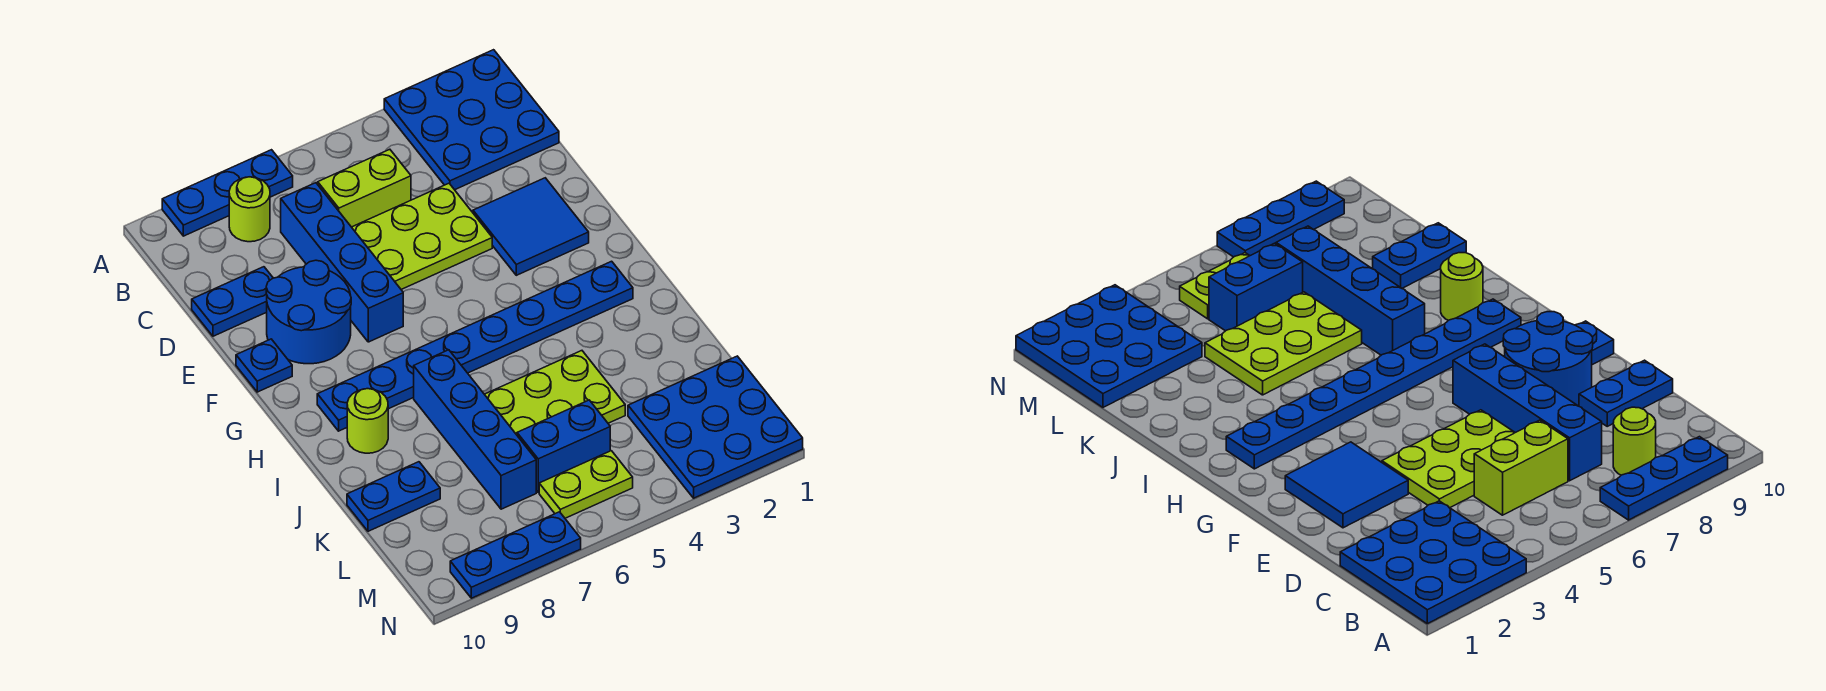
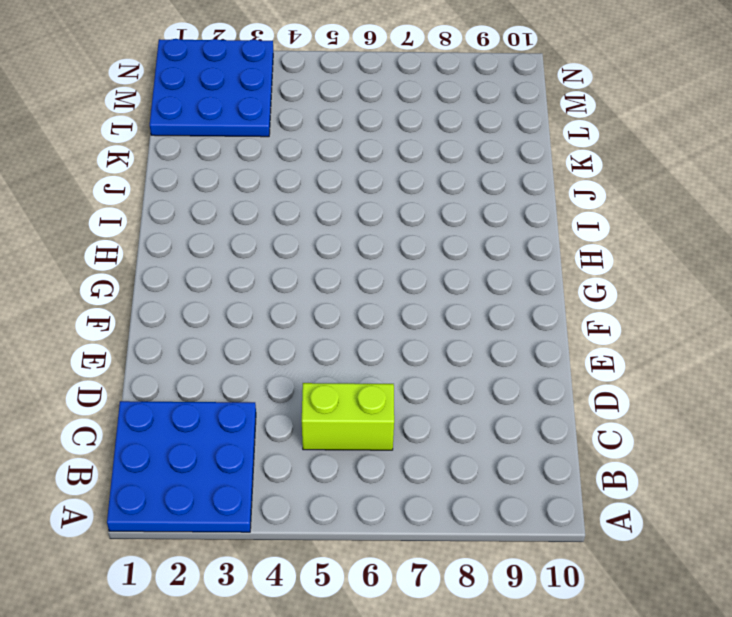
none -> blue 1x3 plate [162,150,293,236]
none -> lime 1x1 round brick [229,177,270,242]
none -> blue 1x4 brick [281,183,403,342]

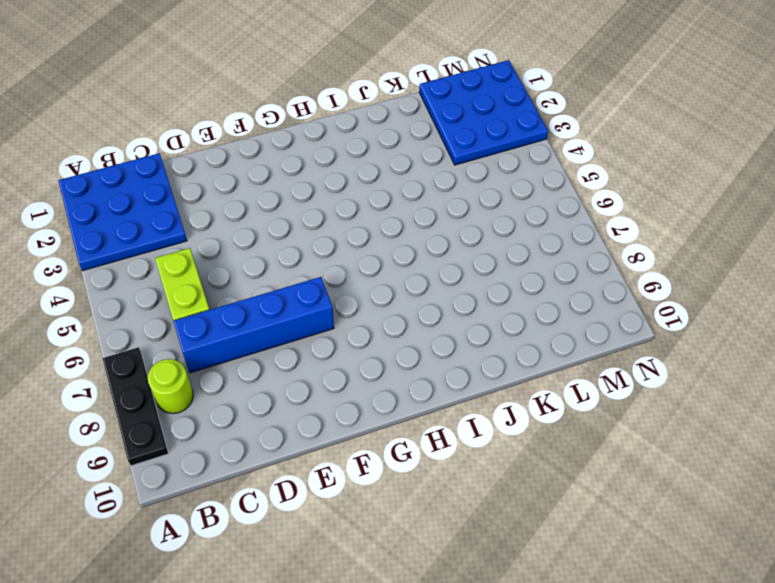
black 1x3 plate [102,347,168,466] -> blue 1x3 plate [162,150,293,236]
none -> lime 2x3 plate [352,183,492,289]
none -> blue 1x2 plate [192,267,273,336]
none -> blue 2x2 tile [473,178,589,275]

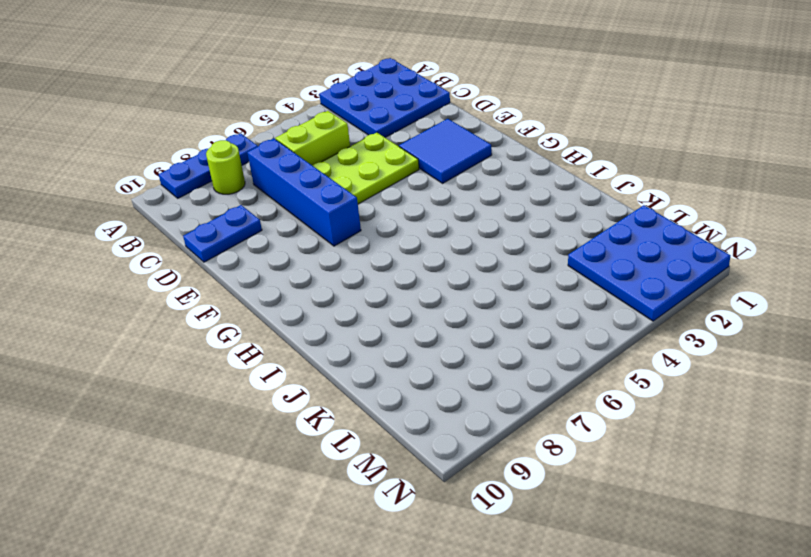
none -> blue 2x2 round brick [266,260,351,364]
none -> blue 1x1 plate [236,339,292,392]
none -> blue 1x8 plate [317,261,633,431]

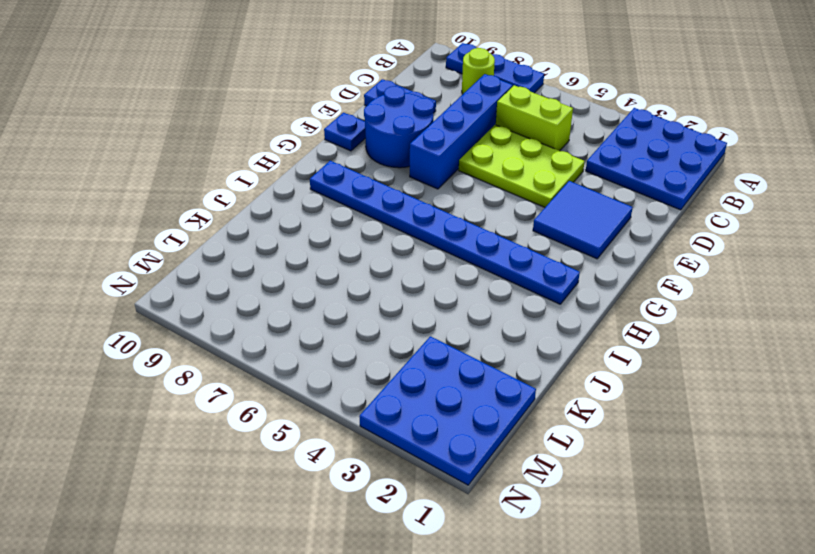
none -> blue 1x4 brick [414,350,536,509]
none -> lime 1x1 round brick [347,389,388,453]
none -> lime 2x3 plate [484,351,625,435]

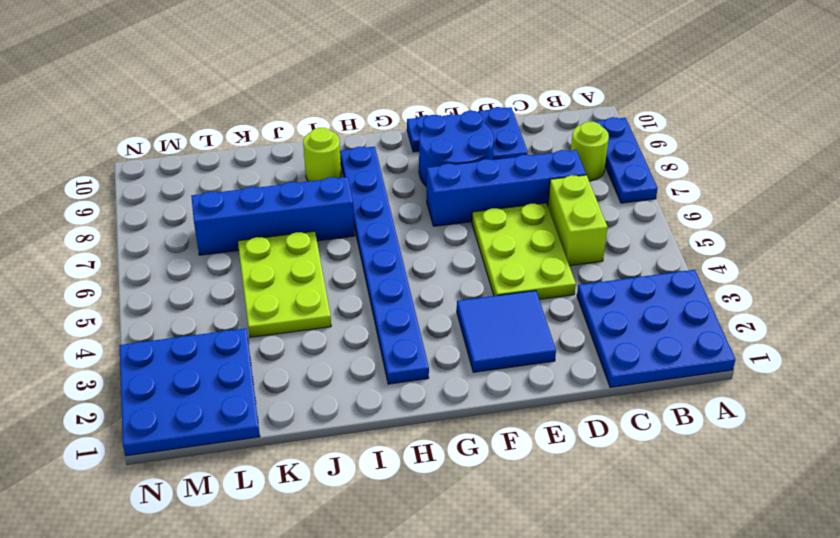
none -> blue 1x2 plate [347,462,440,531]
none -> blue 1x2 brick [517,400,610,492]
none -> lime 1x2 plate [539,451,633,518]

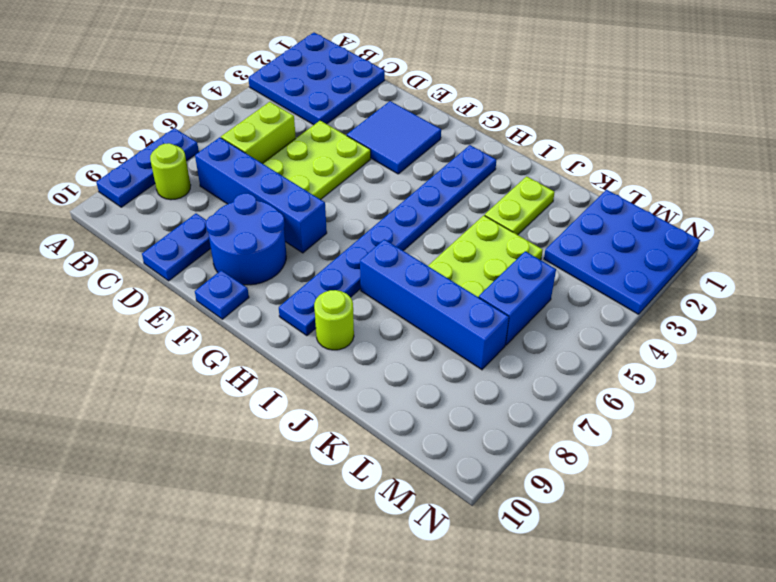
lime 1x2 plate [485,176,555,235] -> lime 1x2 plate moved to [539,451,633,518]
none -> blue 1x2 plate [347,462,440,531]
none -> blue 1x3 plate [450,512,581,598]

